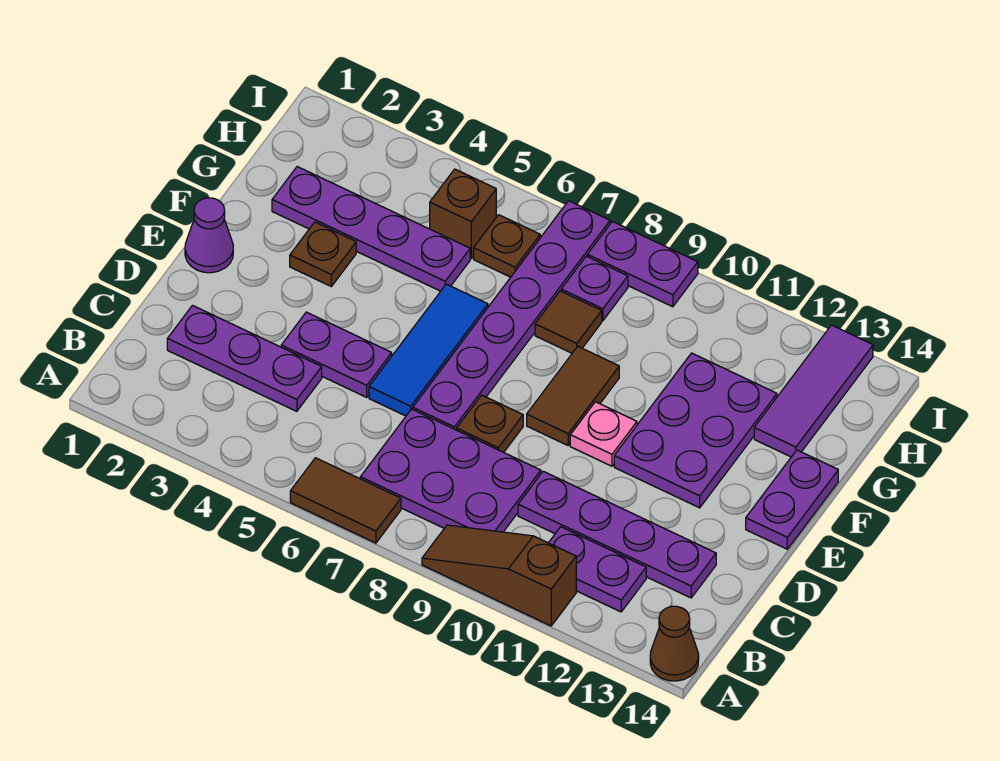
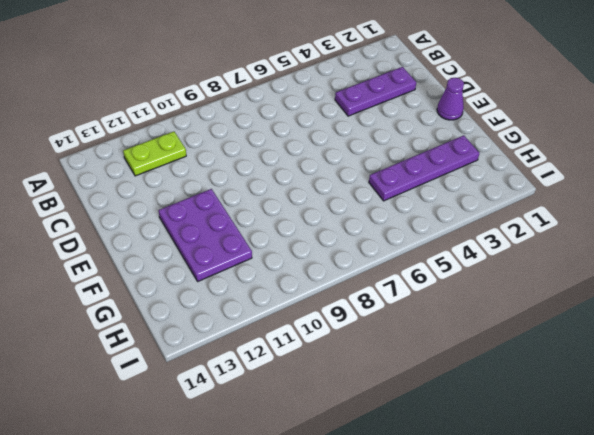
lime 1x2 plate [123,132,186,176] -> purple 1x2 plate [549,527,646,612]
none -> brown 1x2 tile [290,458,401,543]
none -> brown 1x3 slope [422,525,576,626]
none -> brown 1x1 cone [650,606,699,681]

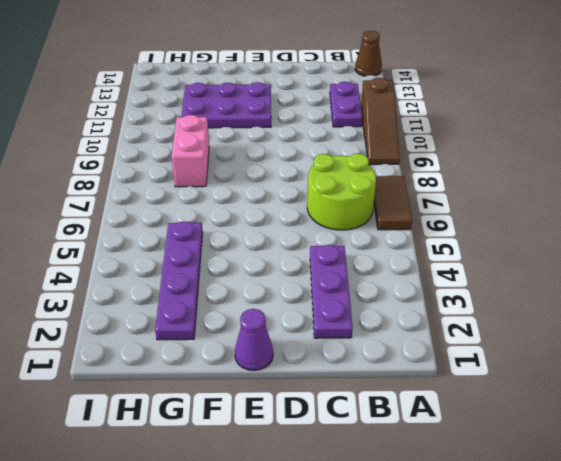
lime 2x2 round brick [307,154,376,230] -> purple 2x3 plate [360,409,541,532]
pink 1x2 brick [172,115,209,187] -> brown 1x1 tile [535,291,602,353]
none -> purple 1x4 plate [518,471,716,598]
none -> purple 1x2 plate [281,312,392,397]
none -> blue 1x3 tile [369,284,488,416]

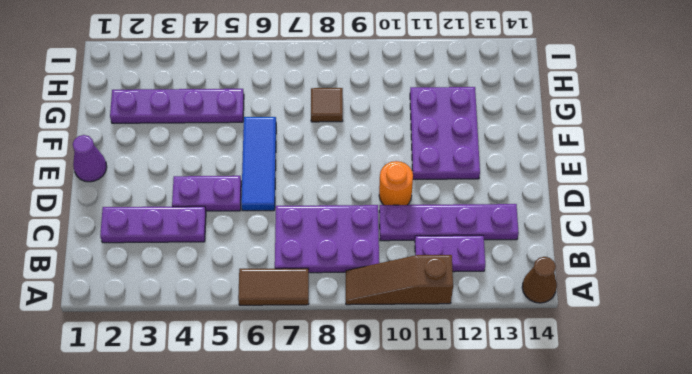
orange 1x1 round brick [379,161,413,205] -> none
none -> purple 1x6 plate [413,201,610,430]
none -> brown 1x1 plate [457,395,523,452]
none -> brown 1x2 tile [527,347,619,445]

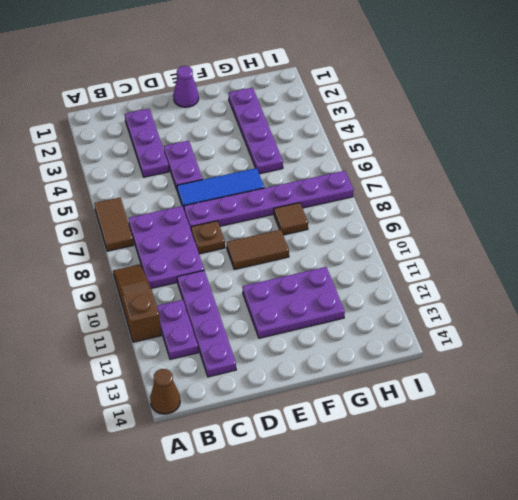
none -> pink 1x1 plate [570,402,637,466]
none -> purple 1x2 plate [746,450,838,549]
none -> brown 1x1 plate [290,222,356,286]

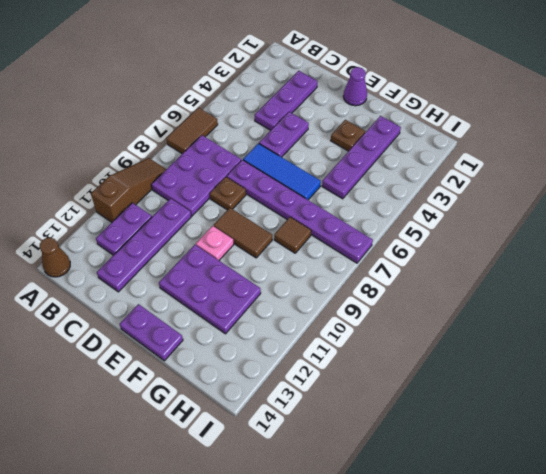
none -> purple 1x3 tile [754,325,873,457]
none -> brown 1x1 brick [430,169,496,258]
none -> brown 1x1 plate [474,215,540,277]

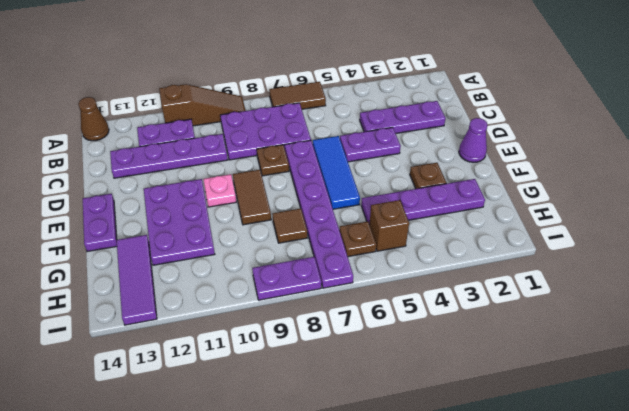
none -> purple 1x1 plate [561,256,628,321]

